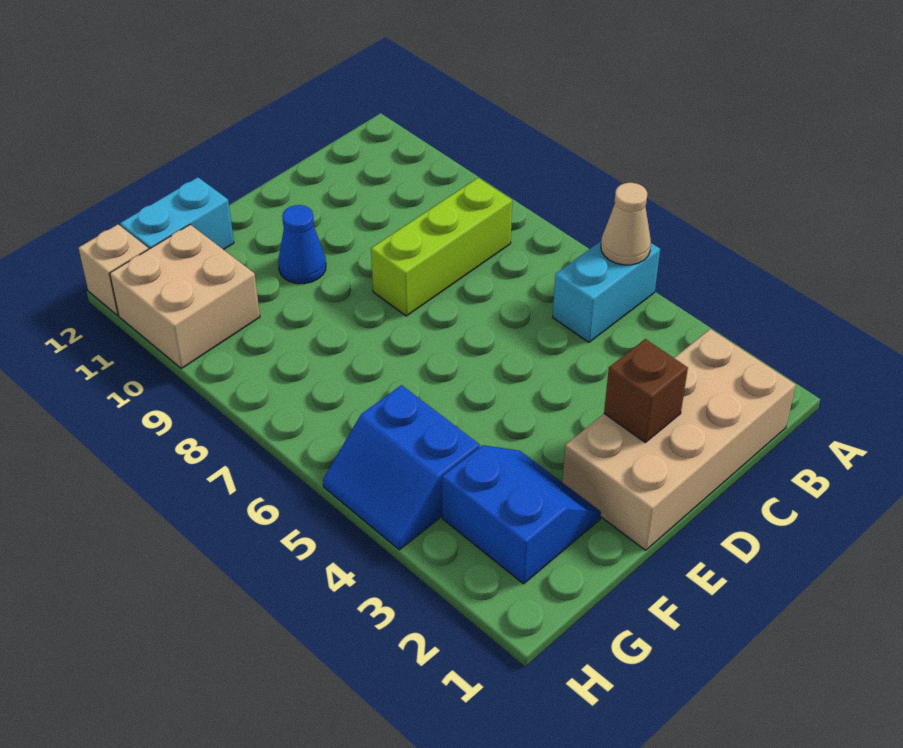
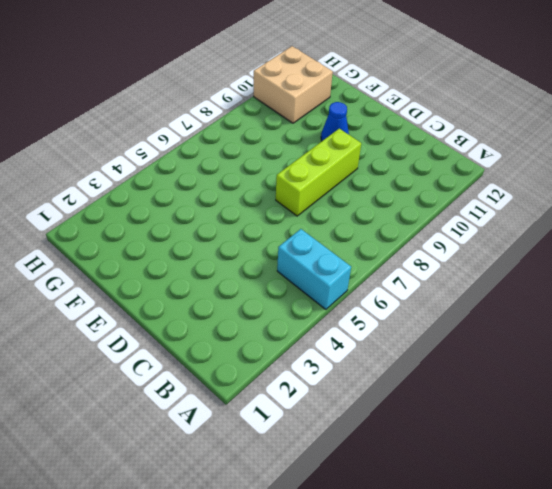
lime 1x3 brick [276,129,361,216] -> lime 1x3 brick turned to [371,178,512,316]
none -> tan 2x4 brick [562,329,796,550]
none -> blue 2x2 slope [442,445,601,584]

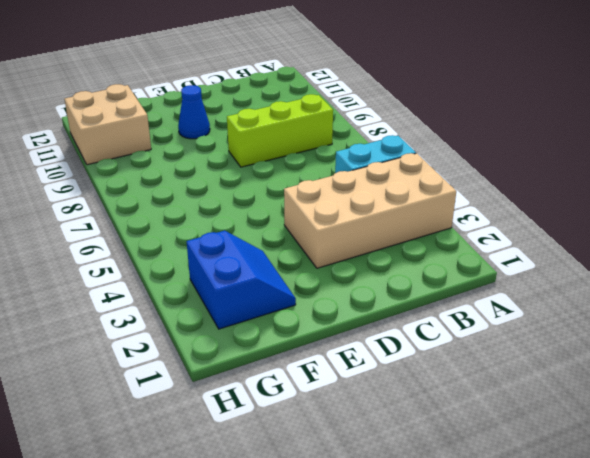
tan 2x4 brick [284,153,456,268] -> tan 2x4 brick moved to [562,329,796,550]
none -> cyan 1x2 brick [120,177,234,250]
none -> blue 2x2 slope [323,385,480,550]

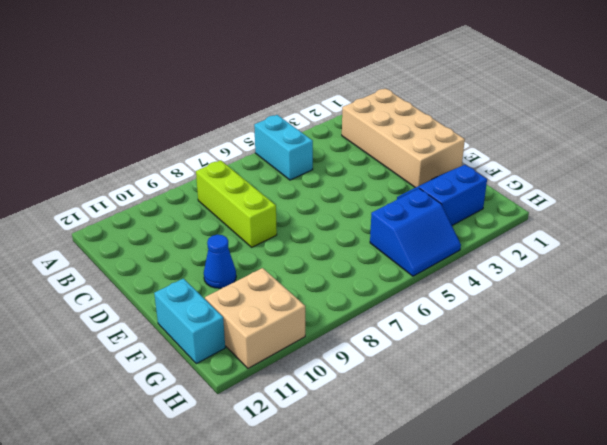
none -> tan 1x1 brick [79,225,148,315]
none -> tan 1x1 cone [601,183,651,265]

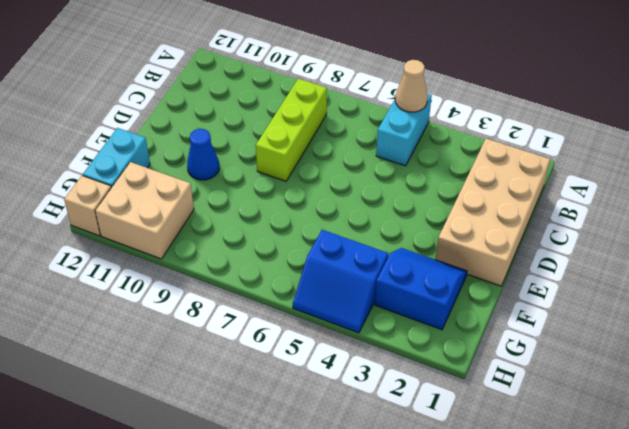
none -> brown 1x1 brick [604,339,688,442]

